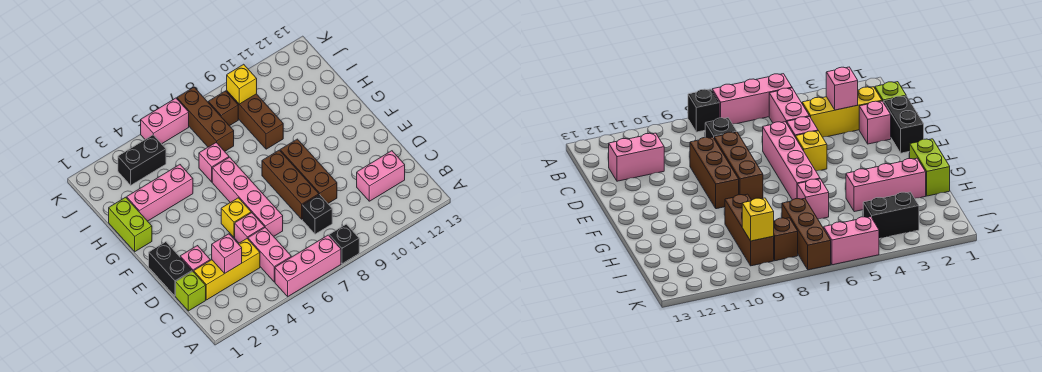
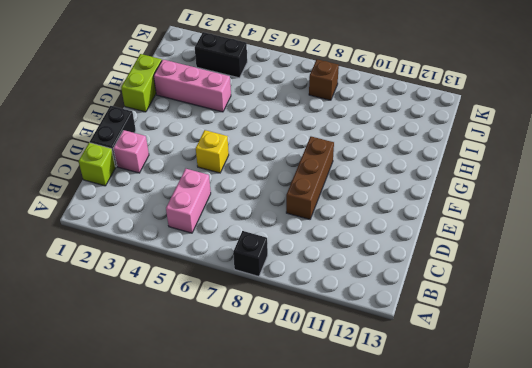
none -> pink 1x3 brick [275,235,341,296]
none -> yellow 1x3 brick [194,239,260,300]
none -> black 1x1 brick [302,194,332,234]

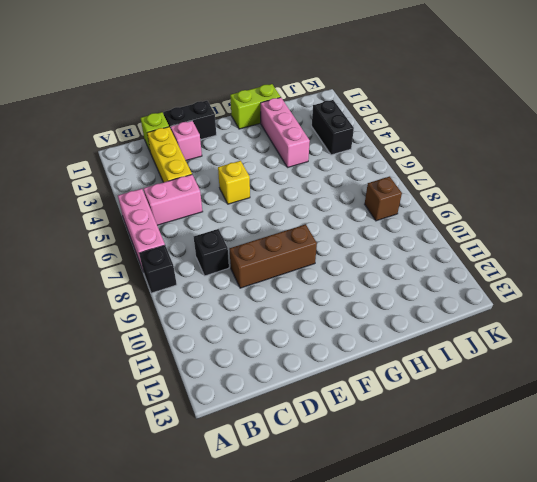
none -> pink 1x2 brick [357,151,405,201]
none -> pink 1x1 brick [235,213,265,243]
none -> pink 1x4 brick [212,157,283,236]

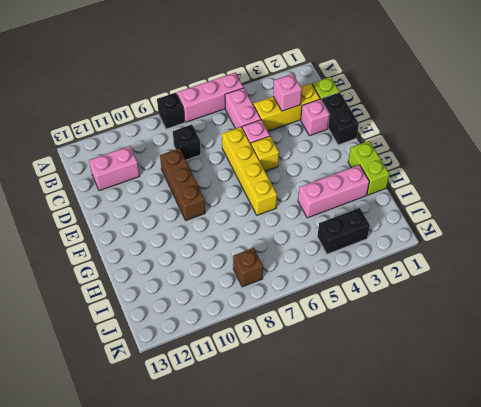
yellow 1x4 brick [222,127,277,215] -> pink 1x4 brick [212,157,283,236]
none -> brown 1x3 brick [262,150,319,219]
none -> pink 1x1 brick [199,143,229,182]
none -> brown 1x3 brick [227,91,283,149]

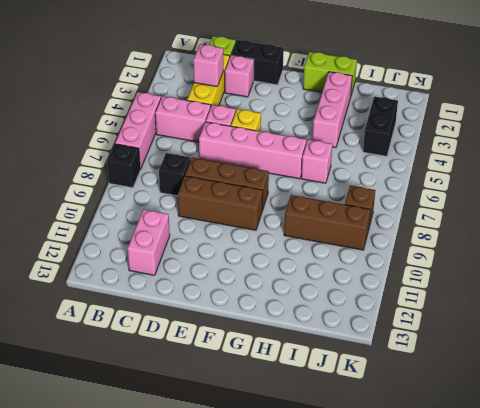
none -> brown 1x3 brick [177,87,234,151]
none -> pink 1x2 brick [141,98,189,144]
none -> yellow 1x1 brick [227,64,257,104]

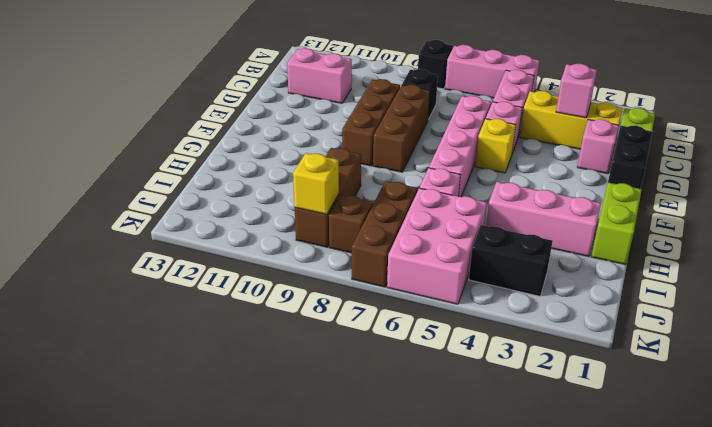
pink 2x3 brick [387,188,487,304] -> pink 1x2 brick [141,98,189,144]

